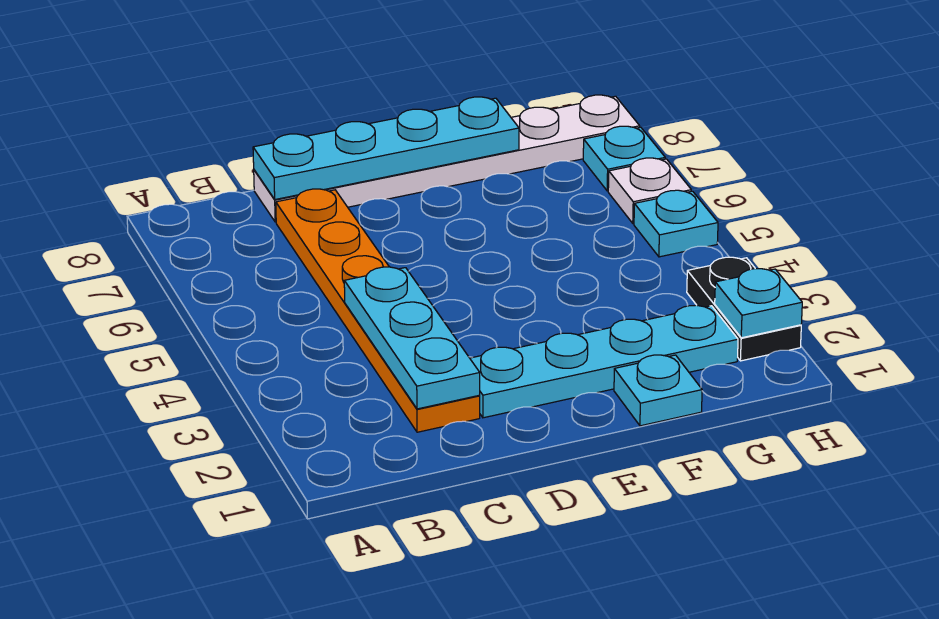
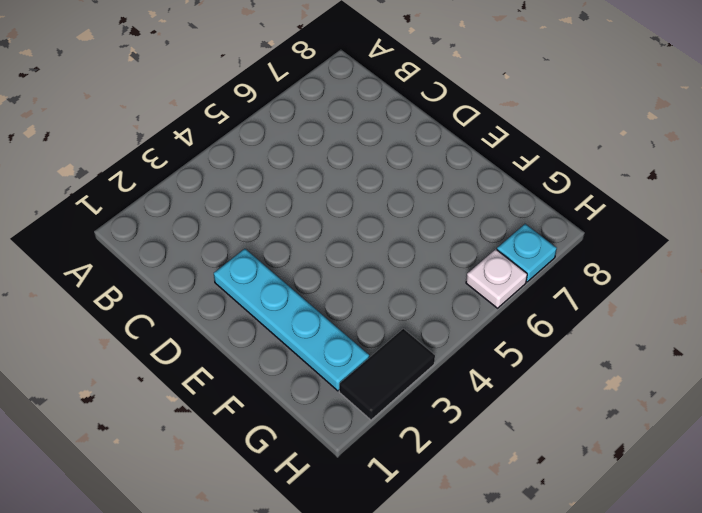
black 1x2 tile [339,329,435,420] -> black 1x2 plate [687,257,801,361]
none -> orange 1x6 plate [276,189,480,432]
none -> white 1x6 plate [254,95,640,222]

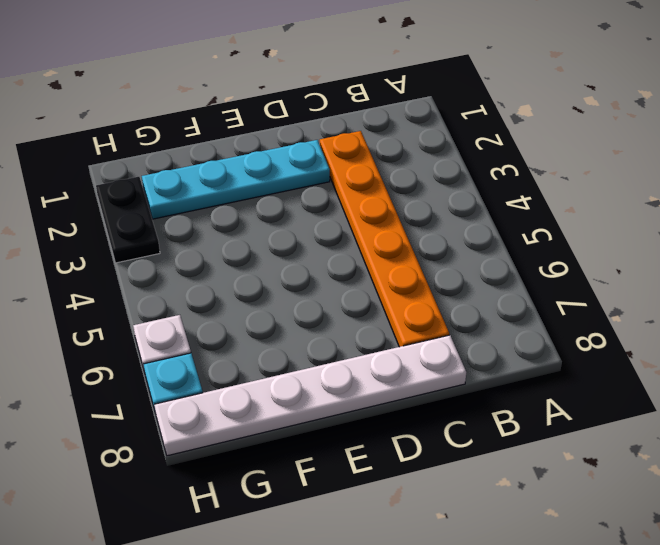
none -> cyan 1x1 plate [614,355,702,426]
none -> cyan 1x1 plate [634,190,718,257]

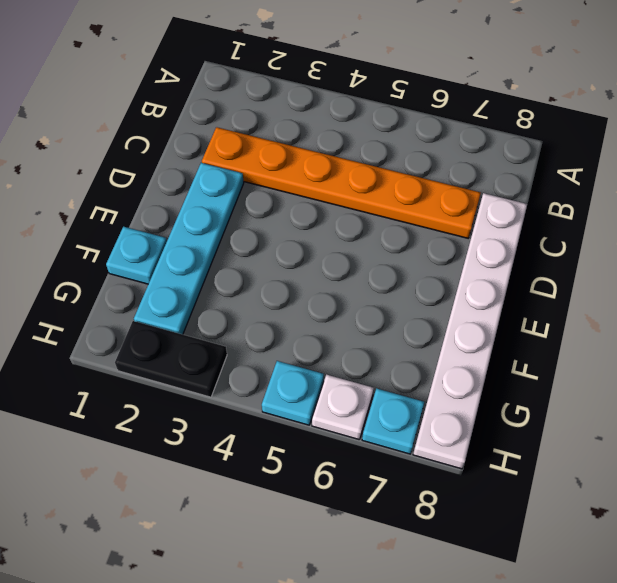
none -> cyan 1x3 plate [344,267,480,409]
none -> cyan 1x4 plate [253,97,519,200]

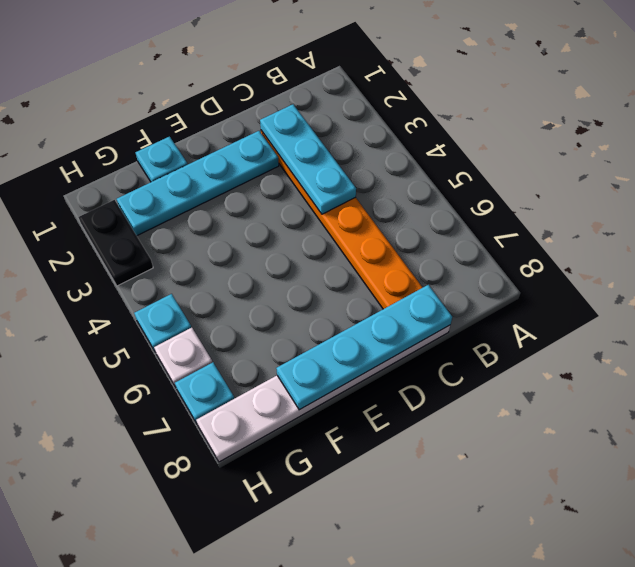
none -> cyan 1x1 plate [715,269,802,338]

